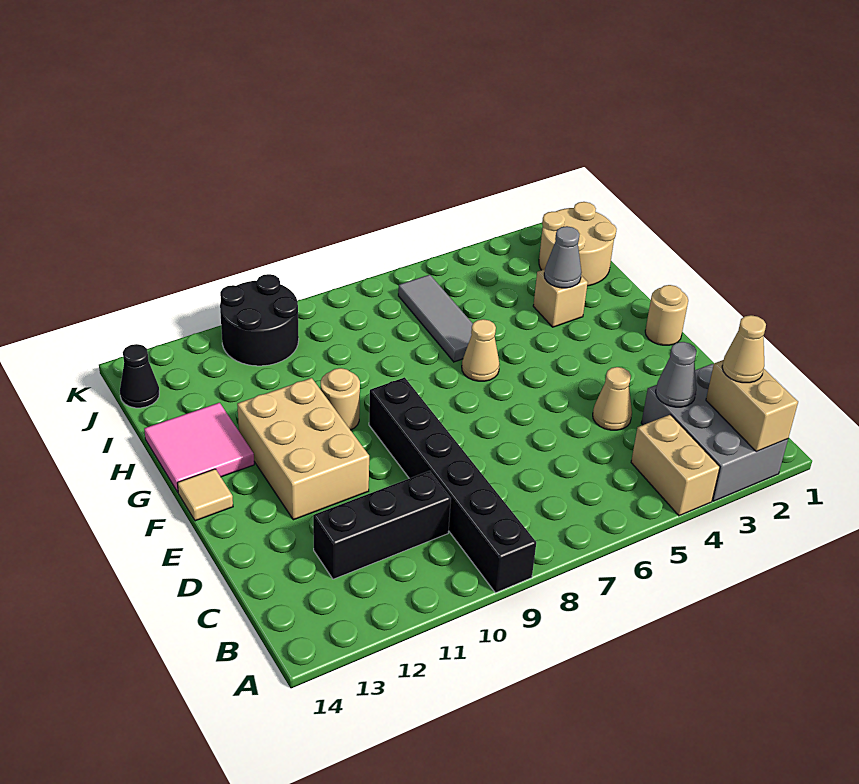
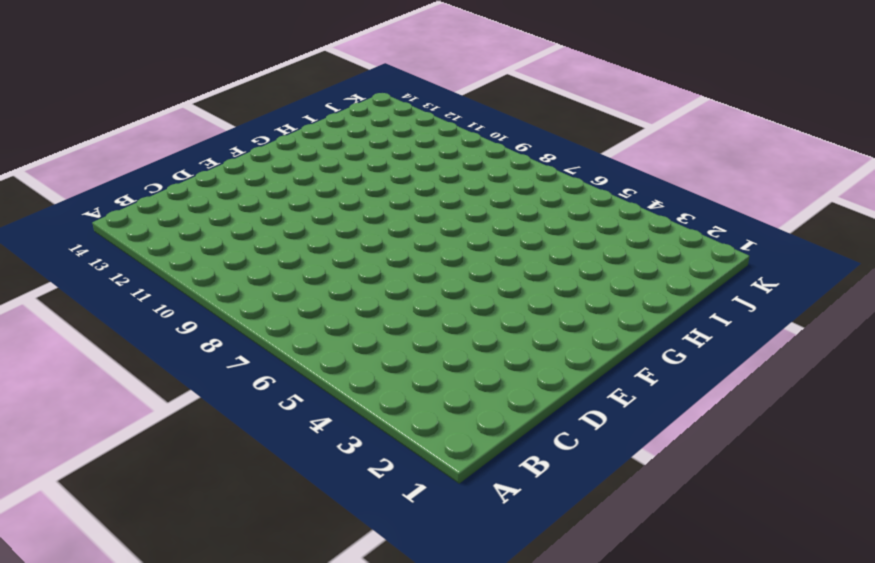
none -> grey 2x3 brick [641,364,788,501]
none -> tan 1x2 brick [631,415,720,516]
none -> black 1x6 brick [369,377,536,593]

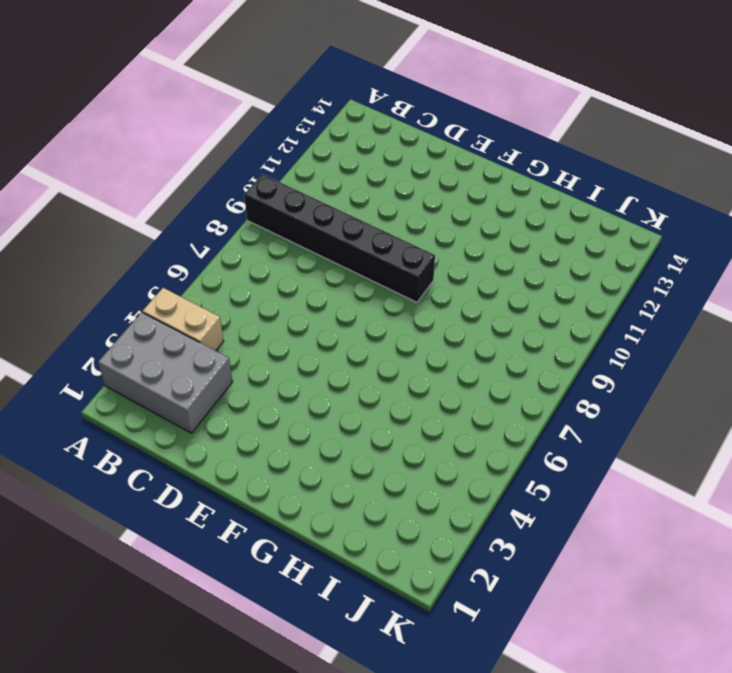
none -> black 1x3 brick [313,471,451,579]
none -> tan 1x1 cone [593,367,632,430]
none -> tan 2x3 brick [237,378,369,520]

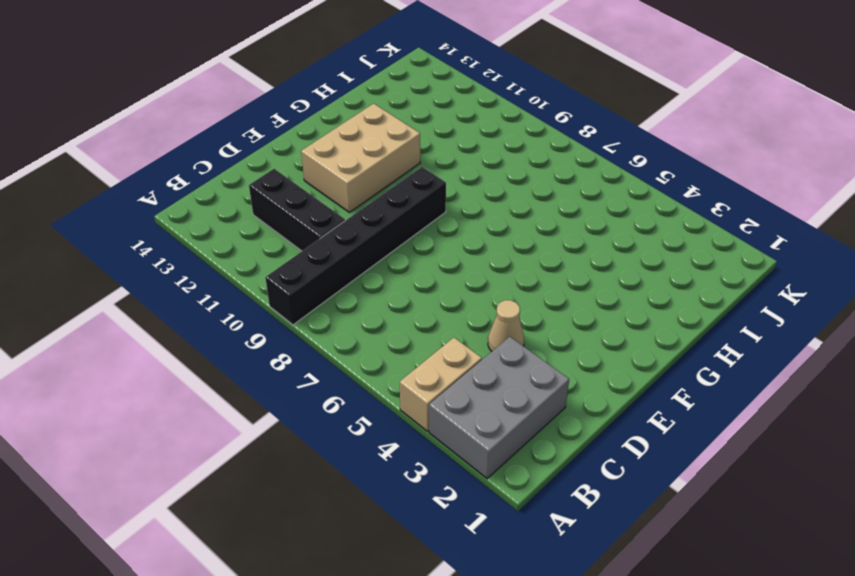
none -> tan 1x1 round brick [645,285,688,345]
none -> tan 1x1 tile [177,469,233,521]
none -> tan 1x1 cone [462,319,499,381]

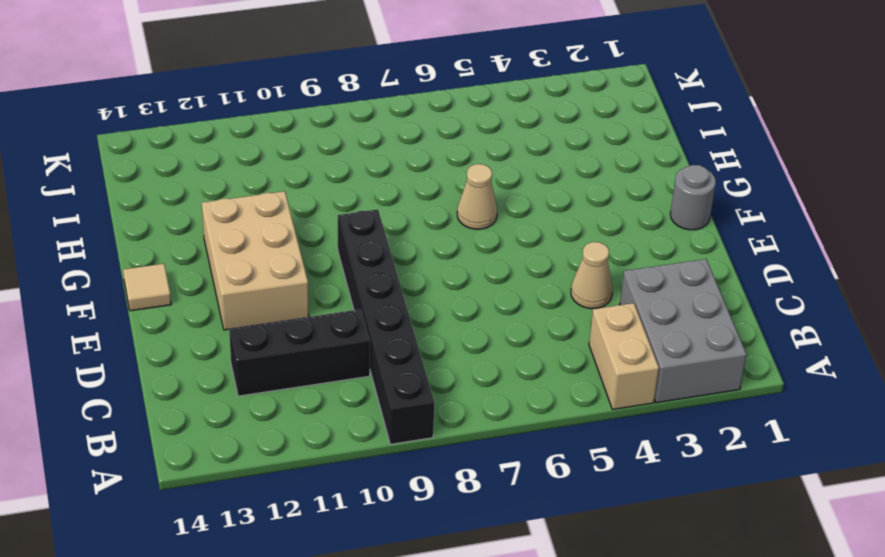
grey 1x1 round brick [670,165,716,230] -> tan 1x1 round brick [645,285,688,345]
none -> tan 1x1 round brick [321,368,360,430]
none -> pink 2x2 tile [144,403,254,492]
none -> tan 1x1 brick [533,269,588,327]

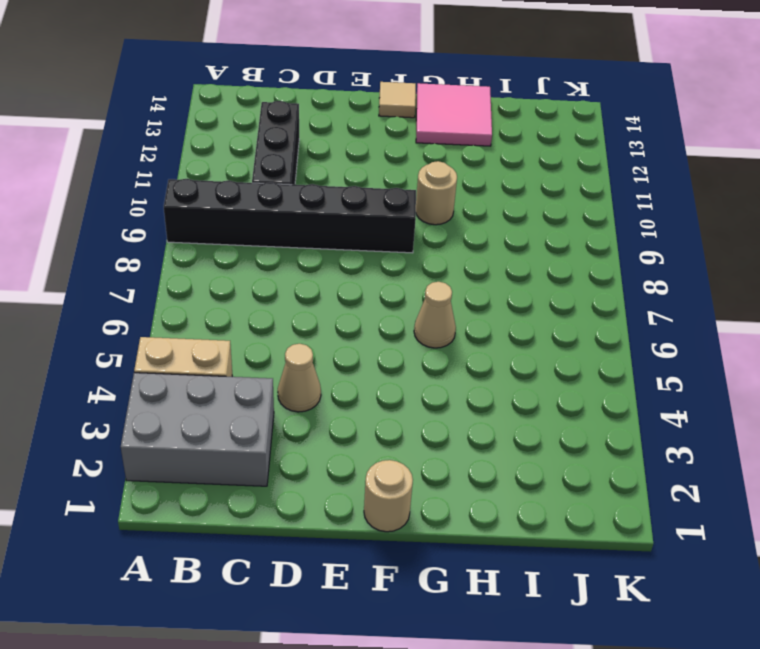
none -> tan 2x3 brick [237,378,369,520]
none -> tan 1x1 brick [533,269,588,327]
none -> grey 1x3 tile [398,275,473,362]

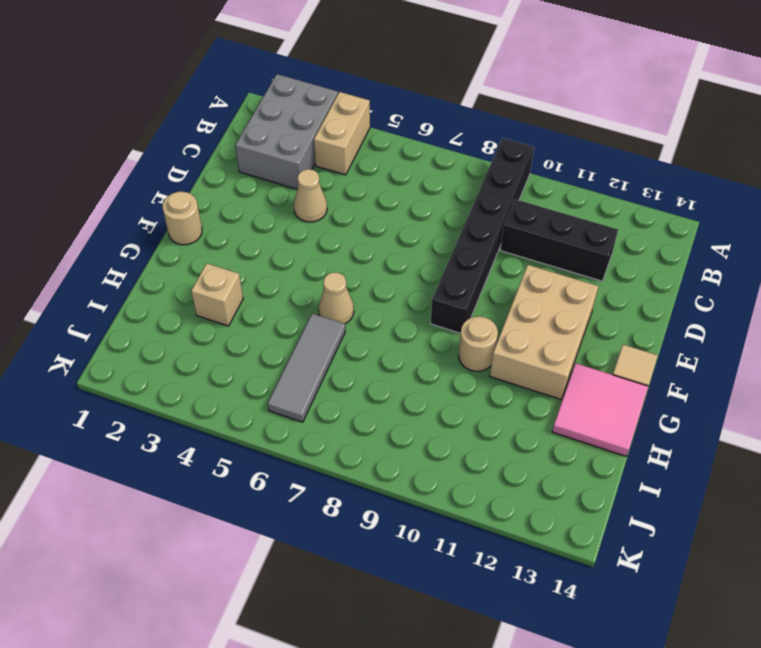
none -> tan 2x2 round brick [539,202,616,286]
none -> black 2x2 round brick [220,274,299,366]
none -> black 1x1 cone [120,344,159,408]

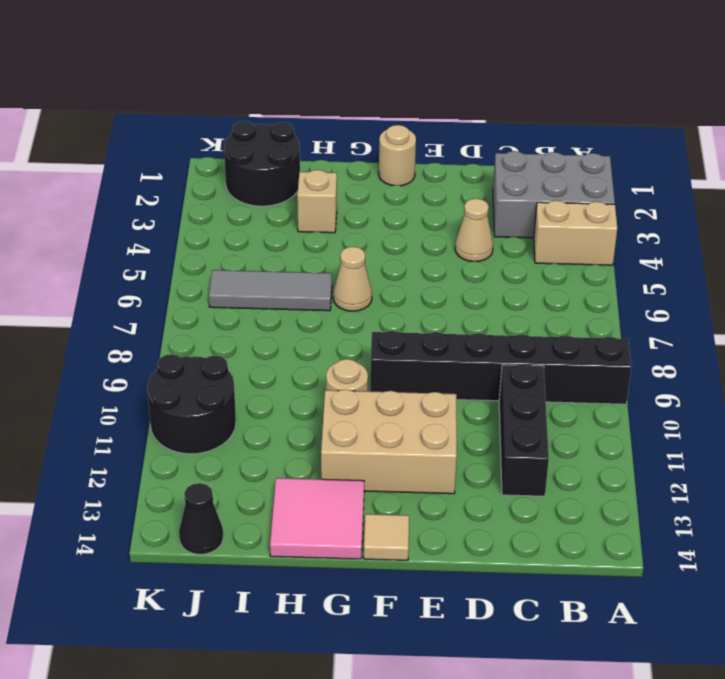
black 2x2 round brick [224,121,300,206] -> tan 2x2 round brick [539,202,616,286]
none -> tan 1x2 brick [706,360,798,452]
none -> grey 1x1 cone [656,342,697,407]
none -> grey 1x1 cone [544,226,581,288]

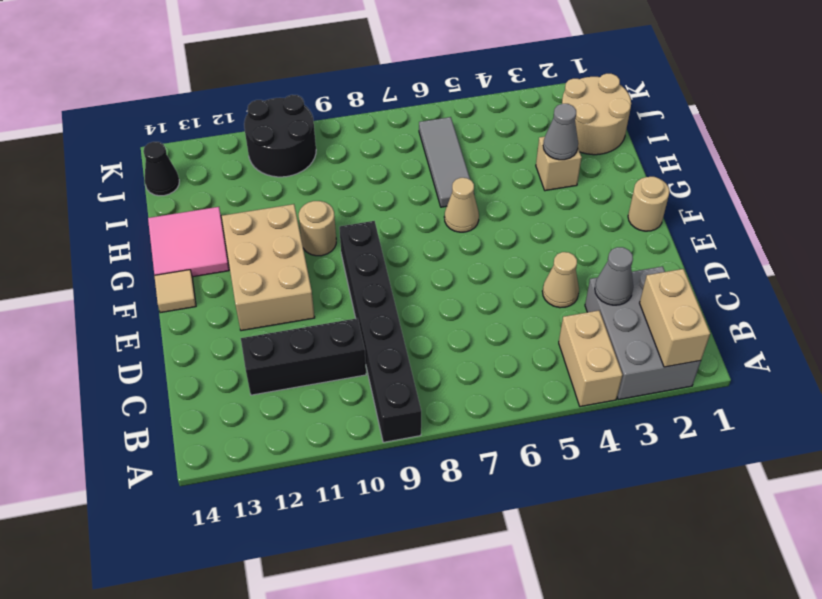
none -> tan 1x1 cone [722,315,766,383]

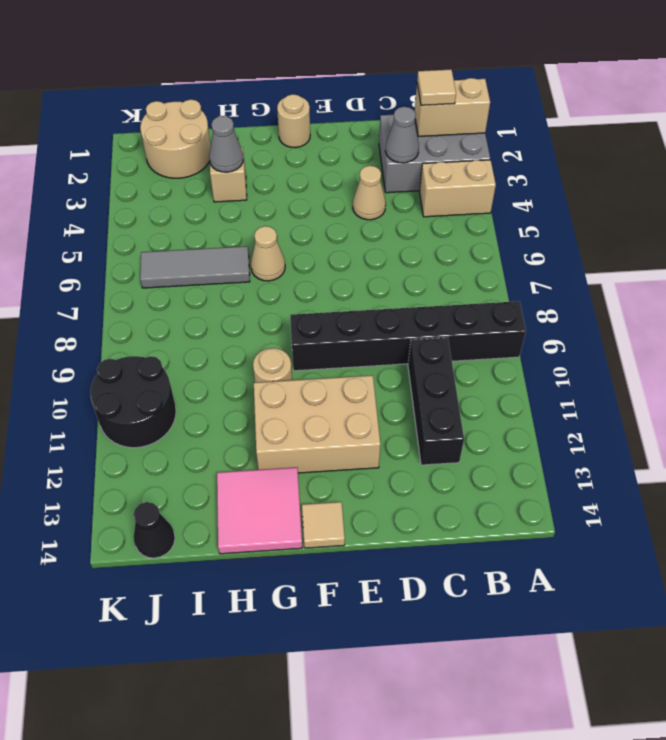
tan 1x1 tile [417,69,456,105] -> tan 1x1 cone [722,315,766,383]

